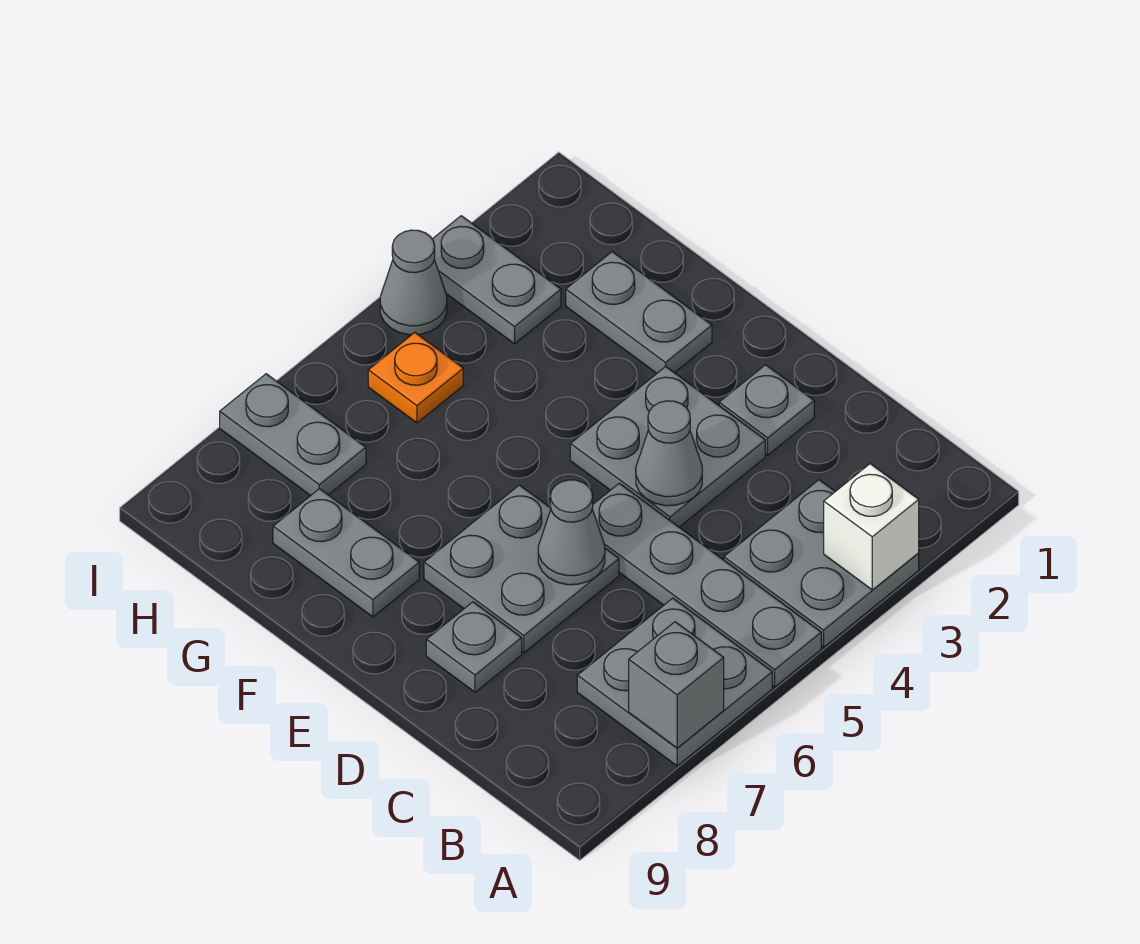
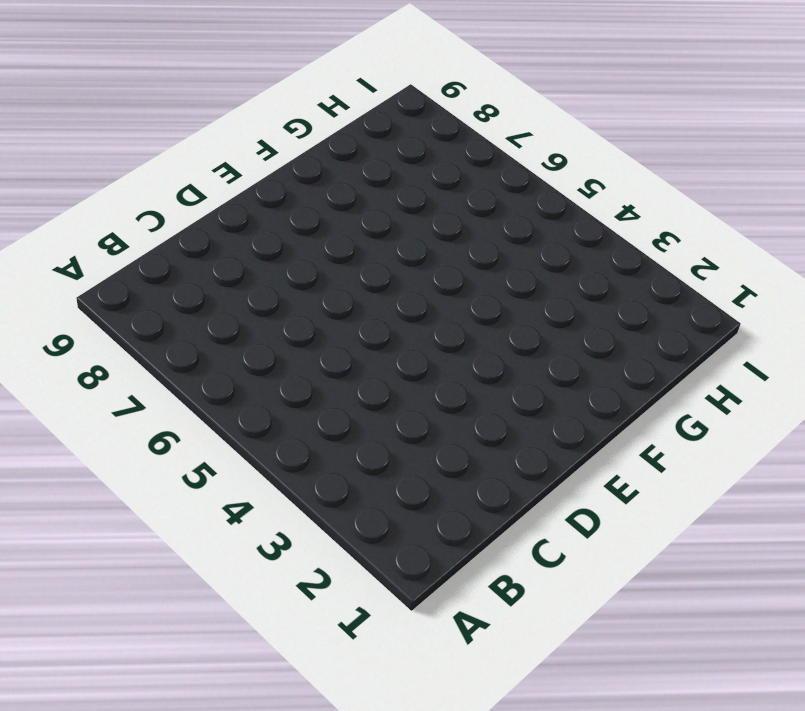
none -> grey 2x2 plate [724,480,919,647]
none -> grey 1x4 plate [592,483,821,687]
none -> grey 2x2 plate [577,598,772,766]

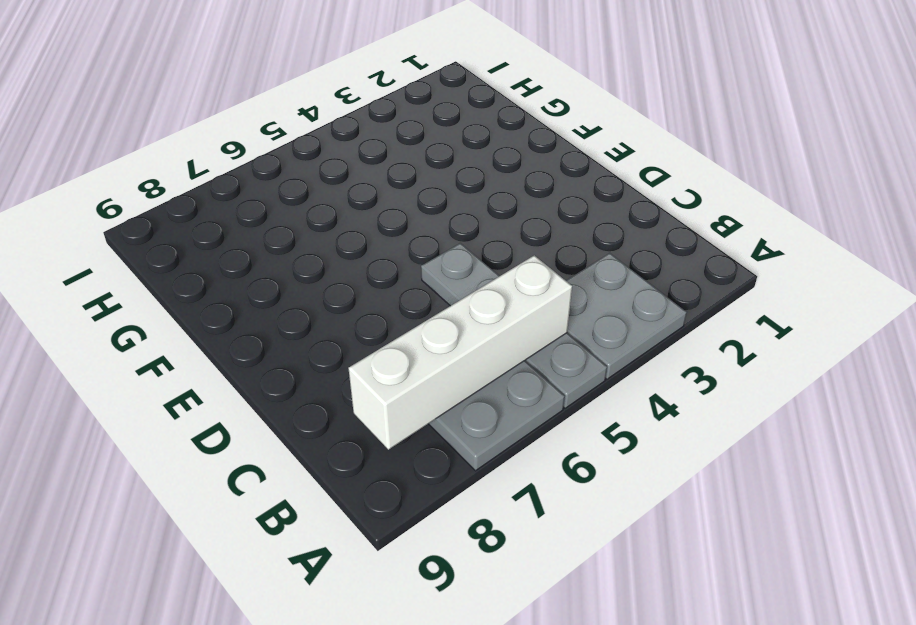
white 1x4 brick [348,255,572,450] -> none
none -> grey 1x1 plate [719,365,814,455]
none -> grey 2x2 plate [570,367,765,527]
none -> grey 2x2 plate [424,485,619,653]

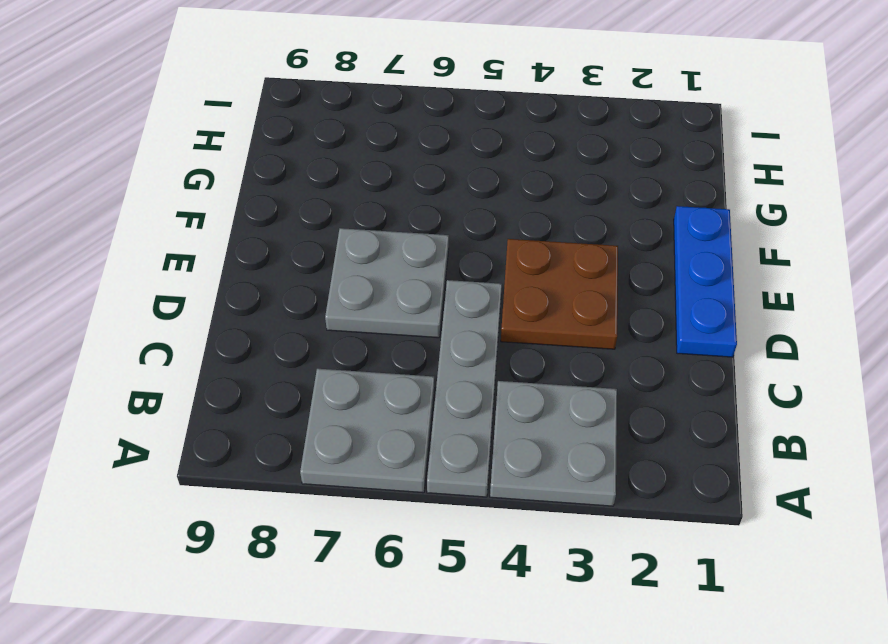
blue 1x3 plate [674,206,737,357] -> none
brown 2x2 plate [501,239,618,349] -> grey 2x2 plate [570,367,765,527]
none -> grey 1x1 plate [719,365,814,455]
none -> grey 1x1 plate [426,602,522,692]
none -> grey 1x2 plate [566,252,712,373]

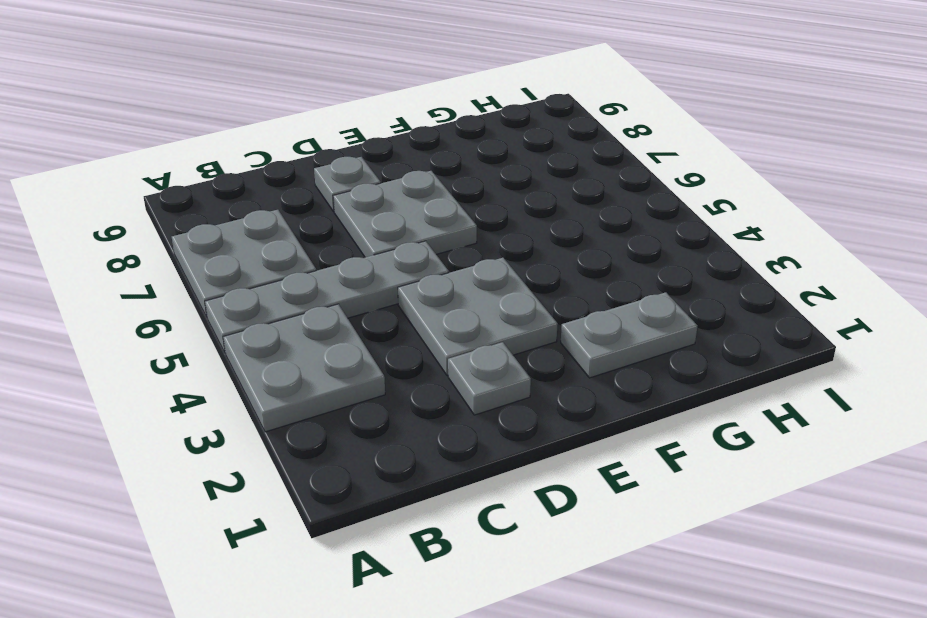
none -> grey 1x2 plate [273,489,419,617]
none -> grey 1x2 plate [432,216,561,344]
none -> orange 1x1 plate [368,333,463,423]

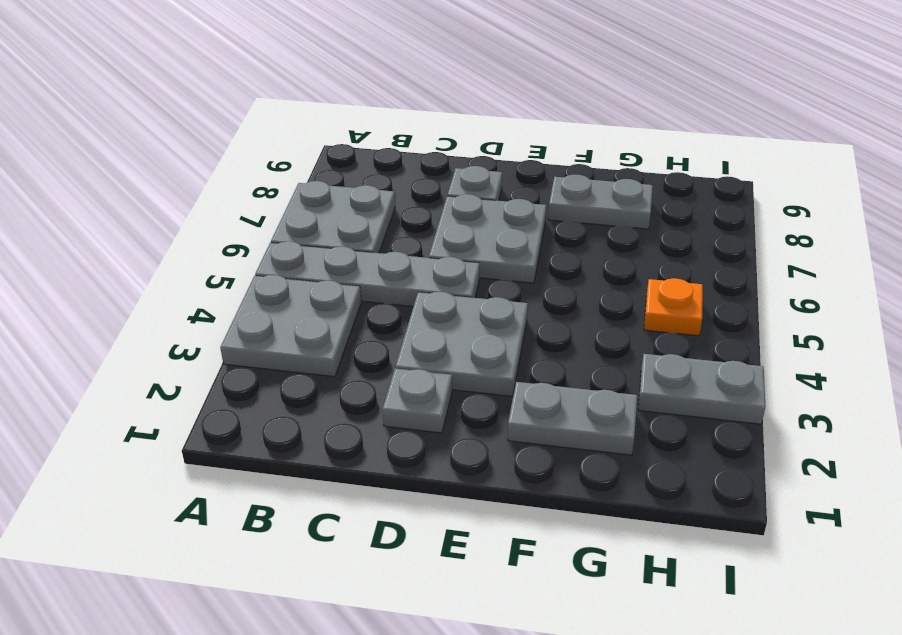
none -> grey 1x2 plate [220,374,366,496]
none -> grey 1x1 cone [380,230,447,335]
none -> white 1x1 brick [824,464,919,590]

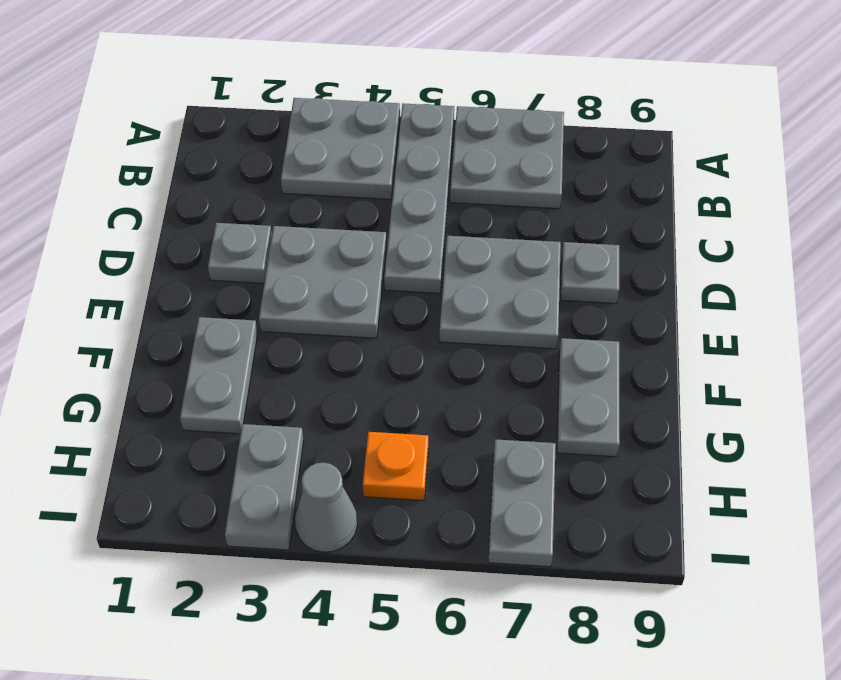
none -> white 1x1 brick [824,464,919,590]
none -> grey 1x1 brick [629,622,724,748]
none -> grey 1x1 cone [636,401,702,506]

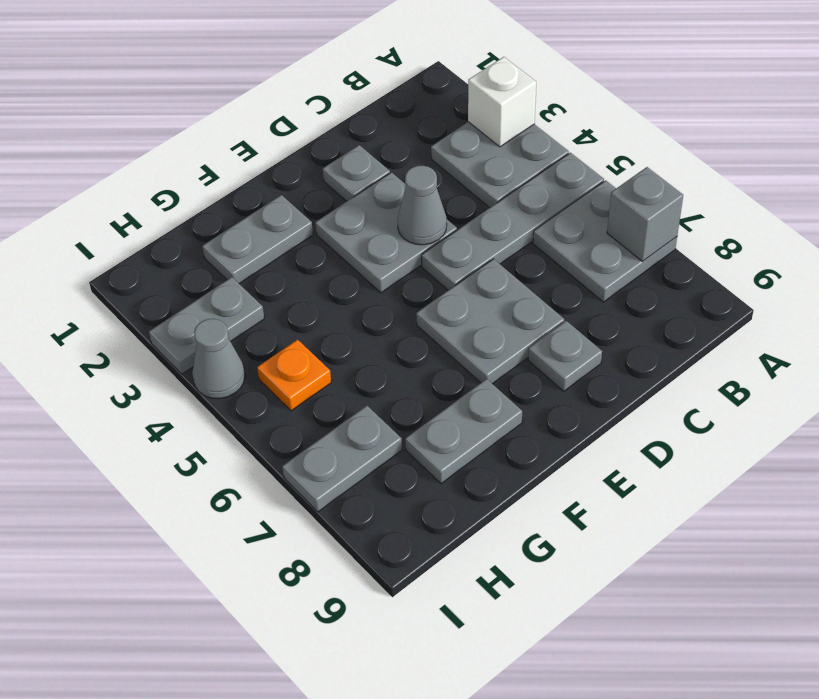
none -> grey 1x1 cone [538,480,605,585]

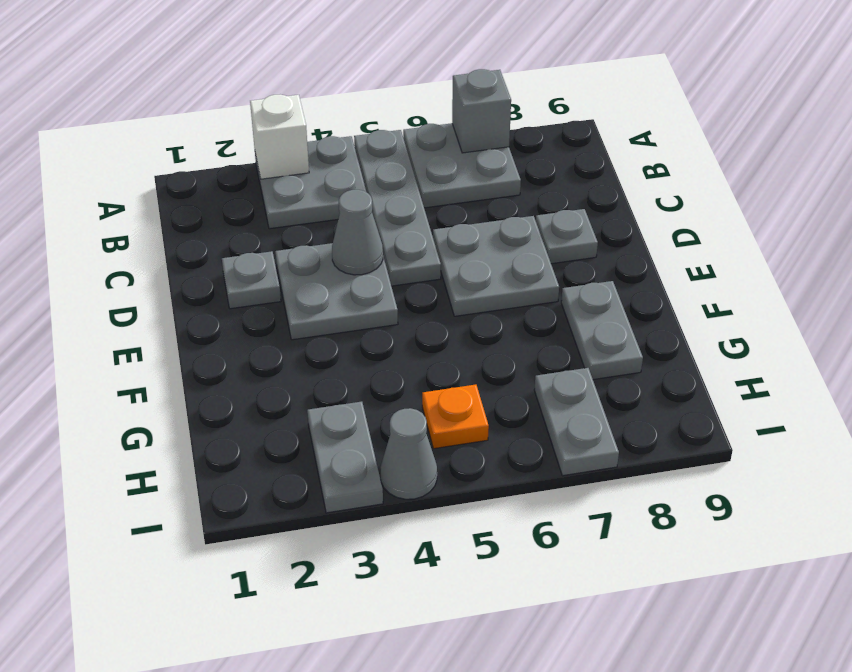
none -> grey 1x2 plate [566,252,712,373]
none -> grey 1x1 cone [538,480,605,585]

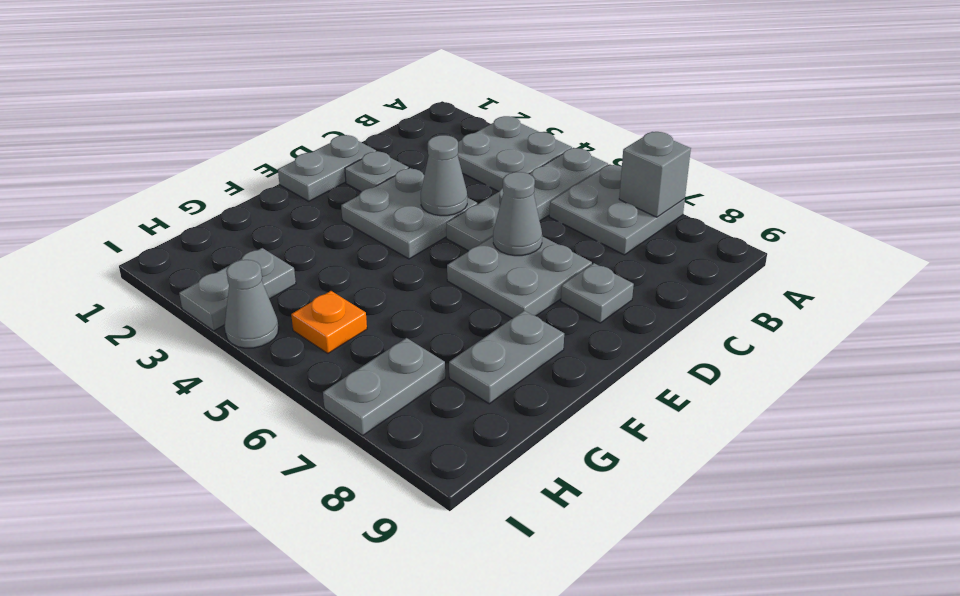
grey 1x2 plate [278,135,376,201] -> grey 1x2 plate moved to [566,252,712,373]
none -> white 1x1 brick [824,464,919,590]

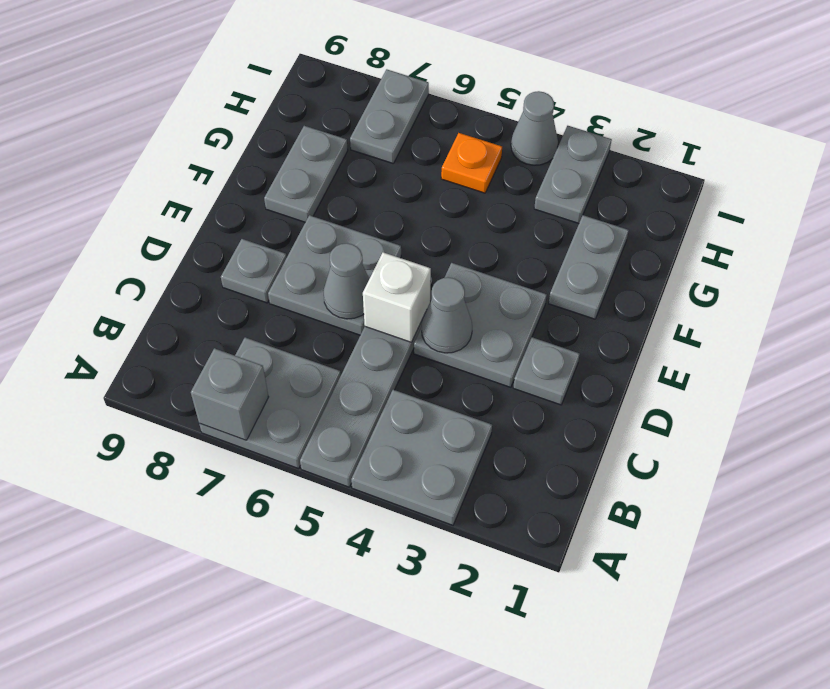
white 1x1 brick [363,252,431,342] -> white 1x1 brick moved to [824,464,919,590]

